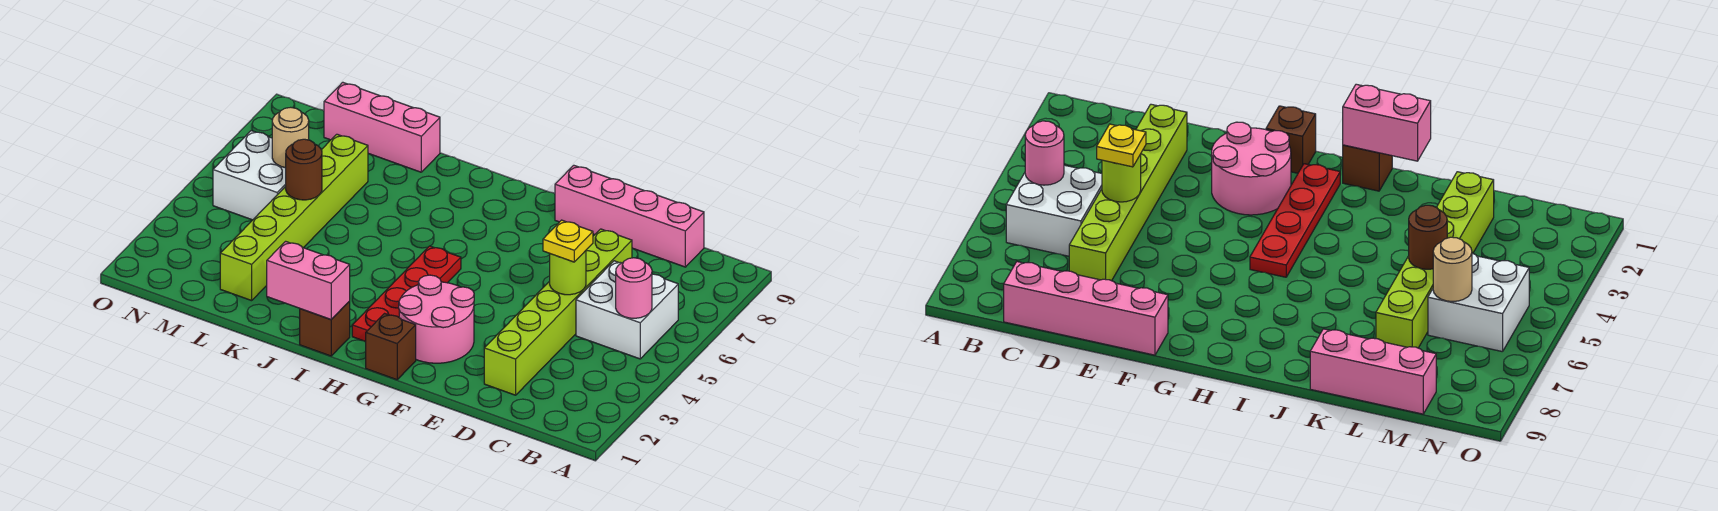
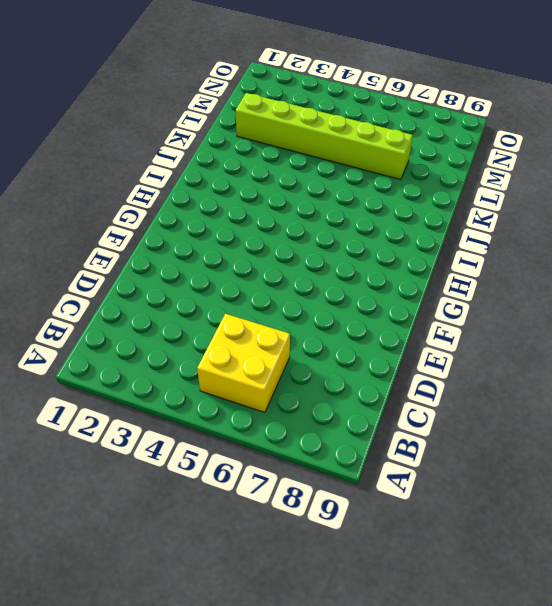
yellow 2x2 brick [197,314,290,412] -> white 2x2 brick [576,261,678,359]
none -> pink 1x4 brick [555,165,704,267]
none -> lime 1x6 brick [484,229,632,395]
none -> pink 2x2 round brick [399,275,474,363]

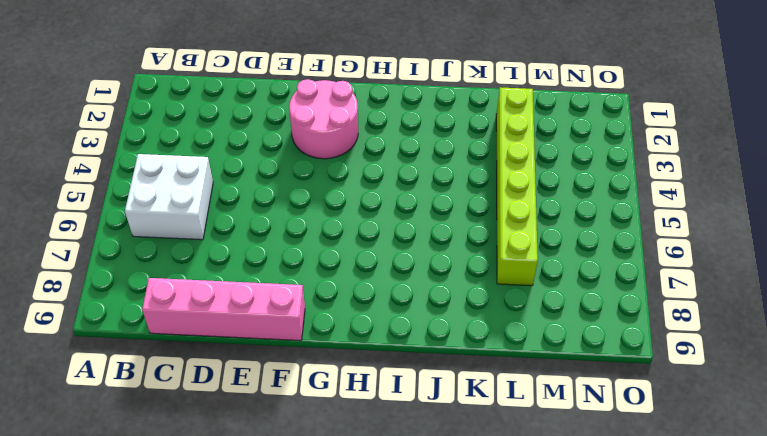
none -> lime 1x6 brick [484,229,632,395]
none -> brown 1x1 brick [366,314,416,380]
none -> red 1x4 plate [352,246,461,342]

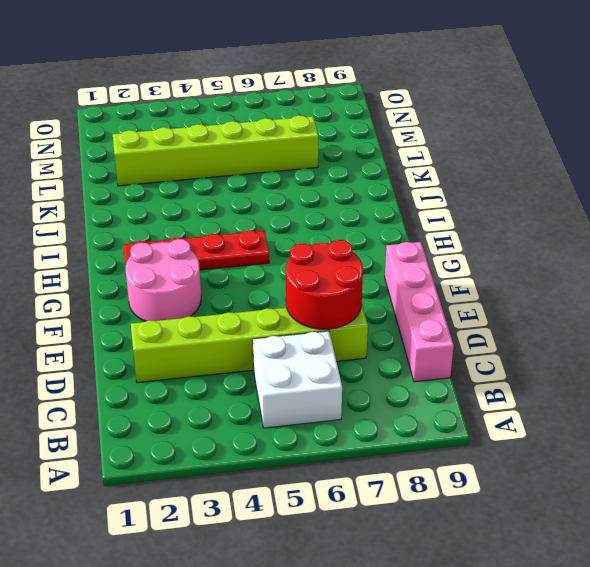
red 2x2 round brick [286,240,363,329] -> none
none -> brown 1x1 brick [366,314,416,380]
none -> brown 1x1 brick [300,301,350,356]
none -> pink 1x3 brick [324,82,440,172]

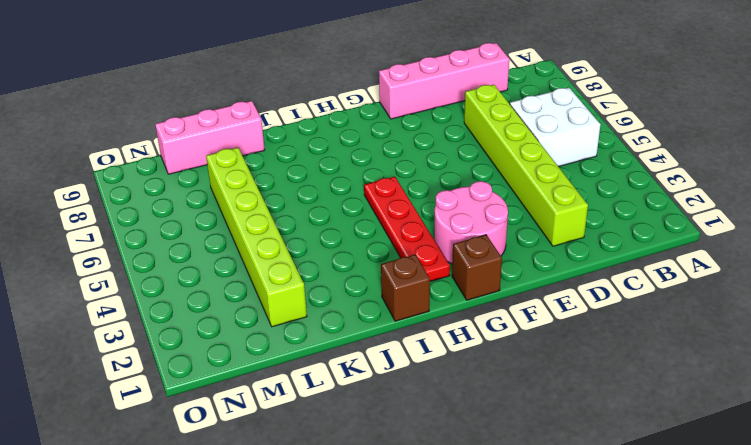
none -> white 2x2 brick [213,131,286,220]
none -> pink 1x1 round brick [616,258,652,318]
none -> lime 1x1 round brick [550,251,586,295]

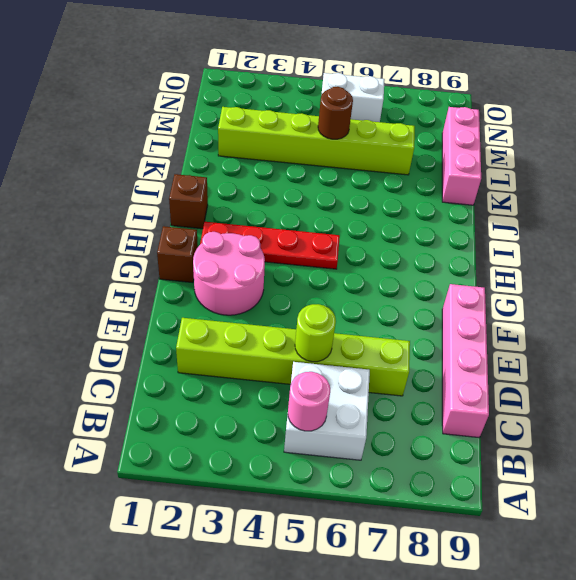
white 1x2 brick [321,73,385,122] -> white 2x2 brick [213,131,286,220]
none -> pink 1x2 brick [267,241,350,320]
none -> tan 1x1 round brick [272,107,309,168]
none -> yellow 1x1 plate [543,220,593,262]

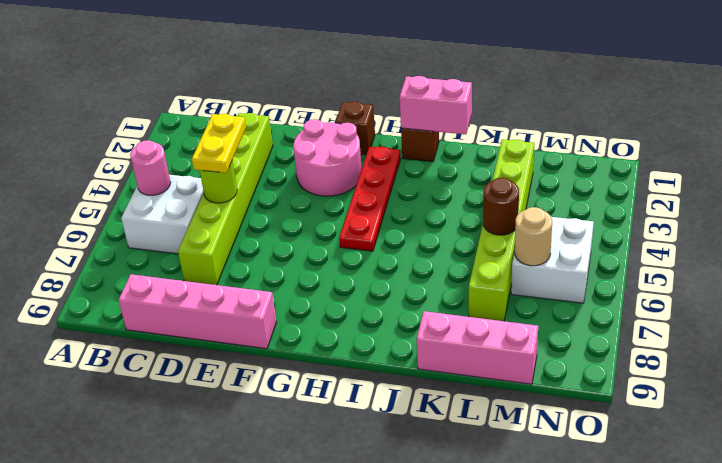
yellow 1x2 plate [192,114,246,173] -> yellow 1x1 plate [543,220,593,262]

